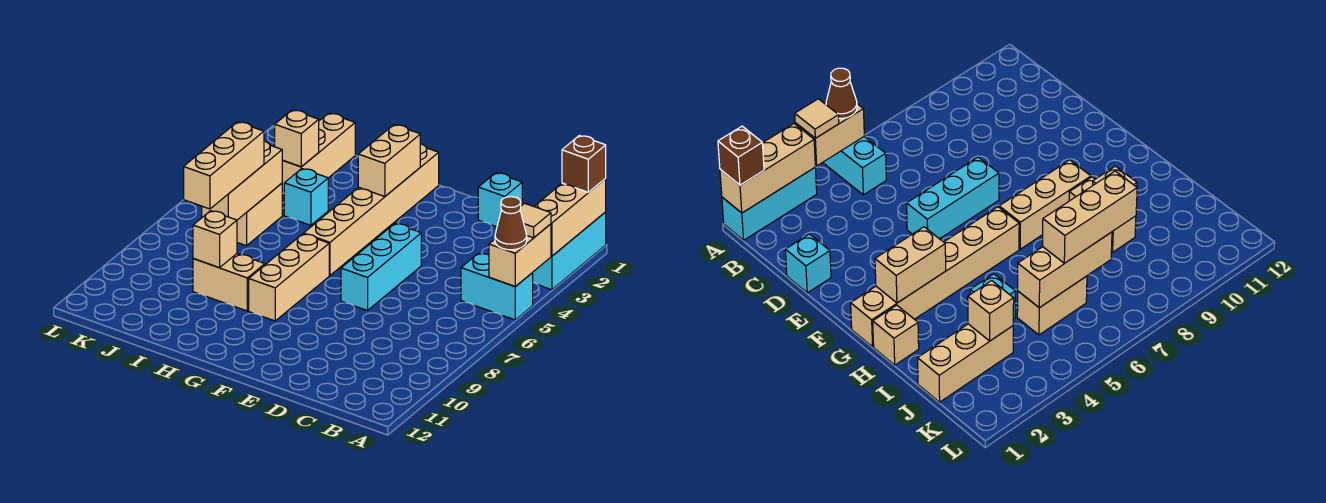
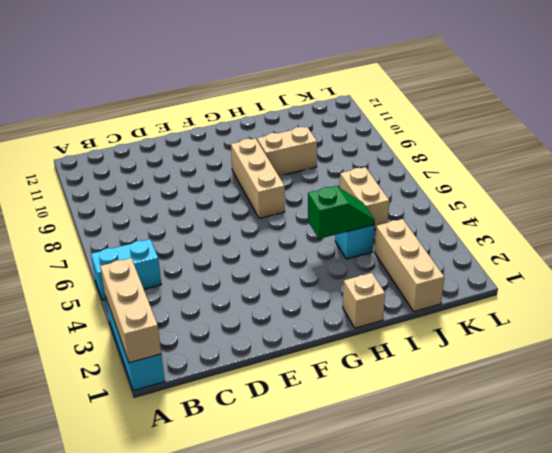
green 1x2 slope [308,186,375,239] -> none
none -> cyan 1x1 brick [478,173,522,227]
none -> cyan 1x3 brick [341,224,421,311]
none -> tan 1x6 brick [304,144,439,275]

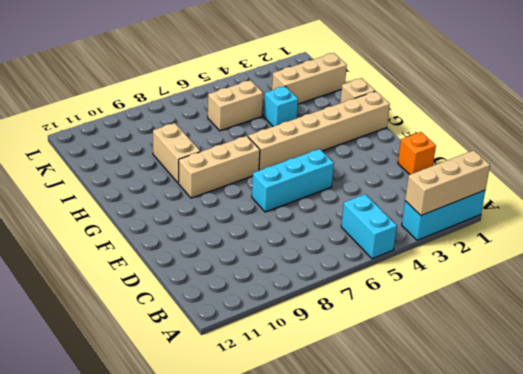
orange 1x1 brick [398,132,436,174] -> cyan 1x1 brick [478,173,522,227]
none -> tan 1x2 brick [489,224,551,287]
none -> tan 1x2 brick [358,125,420,197]
none -> tan 1x1 brick [193,211,237,268]

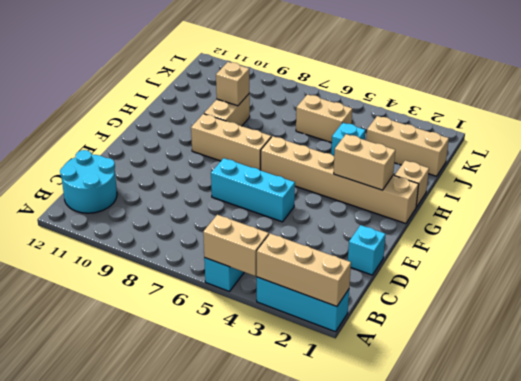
cyan 2x2 round brick [60,150,117,213] -> none
none -> tan 1x1 brick [275,110,319,167]
none -> tan 1x3 brick [202,141,282,220]
none -> brown 1x1 brick [562,136,606,192]

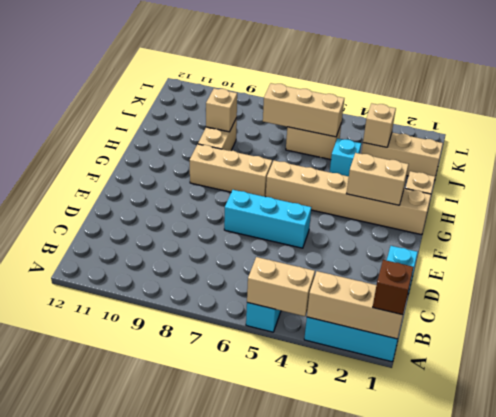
none -> tan 1x1 tile [520,203,551,238]
none -> brown 1x1 cone [495,197,527,250]
none -> tan 1x3 brick [184,122,264,209]

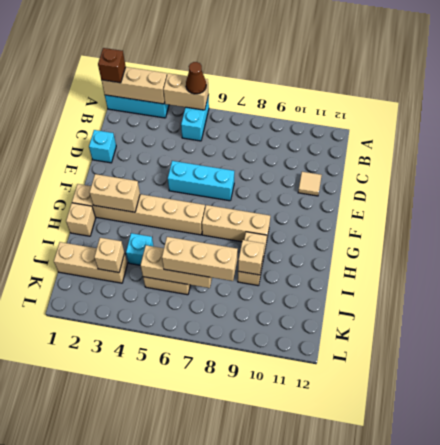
tan 1x1 tile [298,172,322,196] -> tan 1x1 tile moved to [520,203,551,238]

